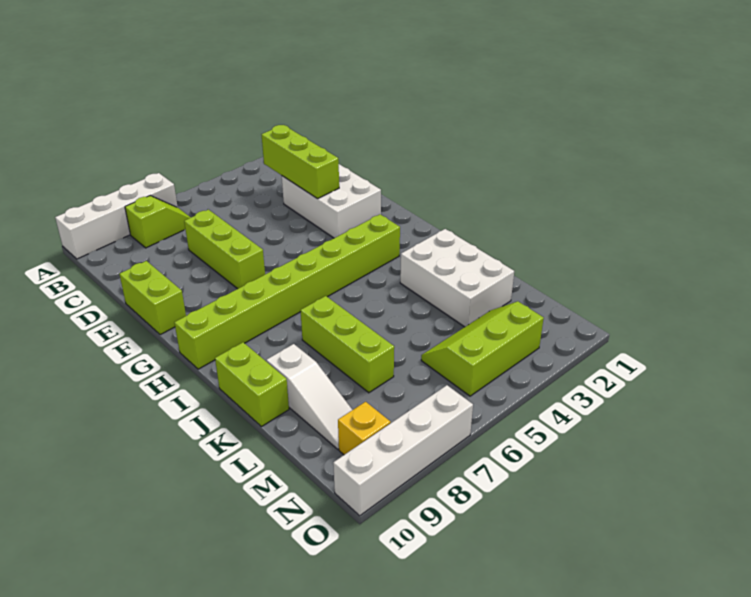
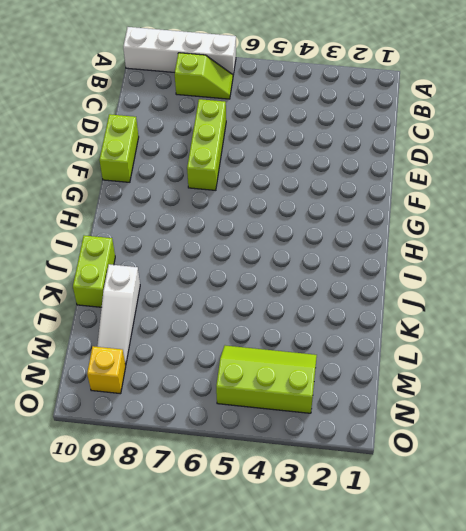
none -> white 2x3 brick [282,164,381,238]
none -> lime 1x8 brick [174,214,400,369]
none -> white 2x3 brick [400,229,514,327]

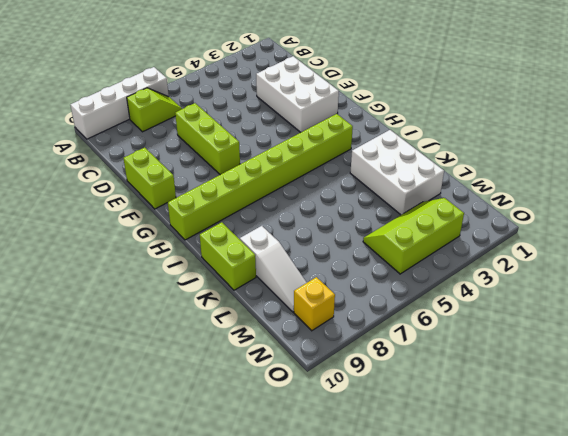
none -> lime 1x3 brick [301,296,394,393]
none -> white 1x4 brick [333,385,473,516]
none -> lime 1x3 brick [261,125,339,199]

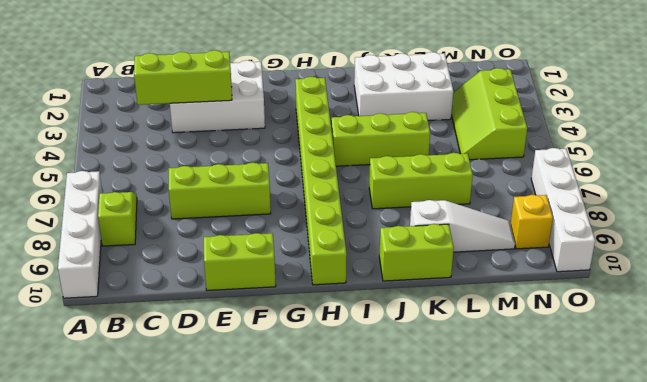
lime 1x3 brick [331,112,430,166] -> none

